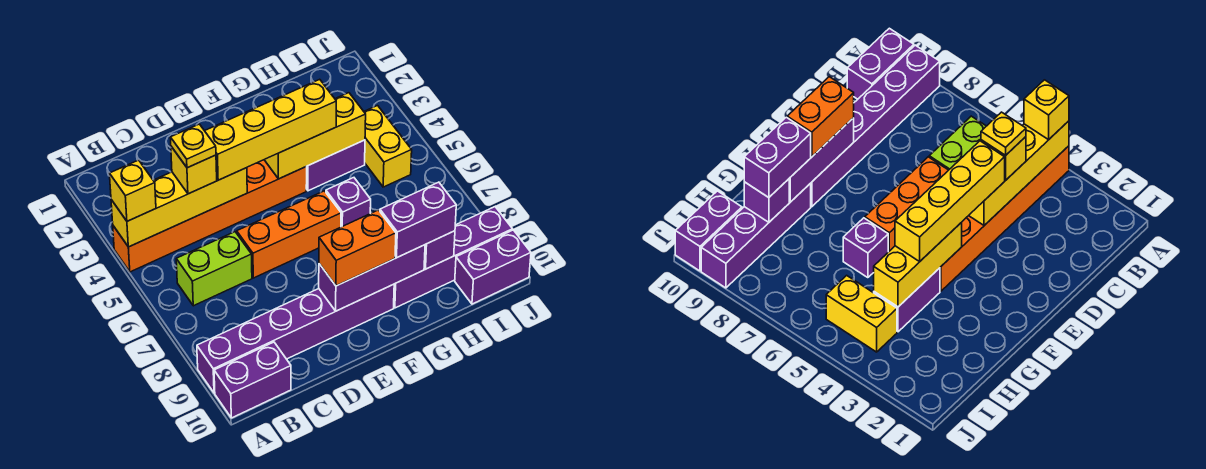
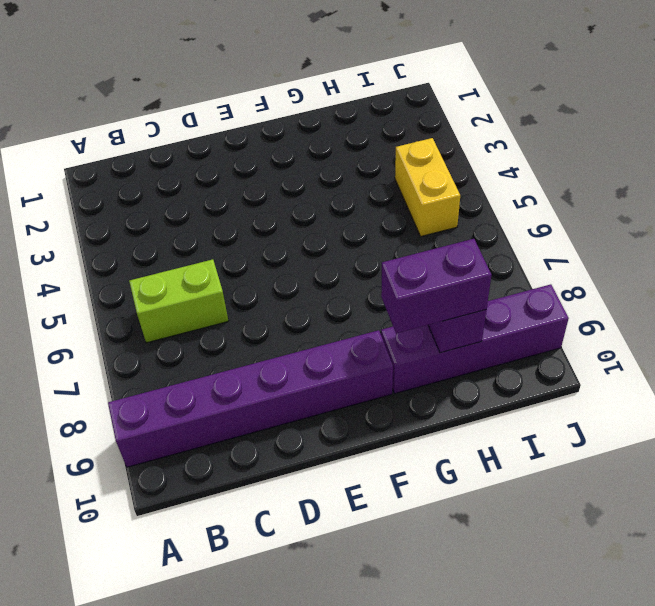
none -> orange 1x6 brick [113,160,307,272]
none -> purple 1x2 brick [214,342,291,418]
none -> orange 1x3 brick [237,191,341,278]

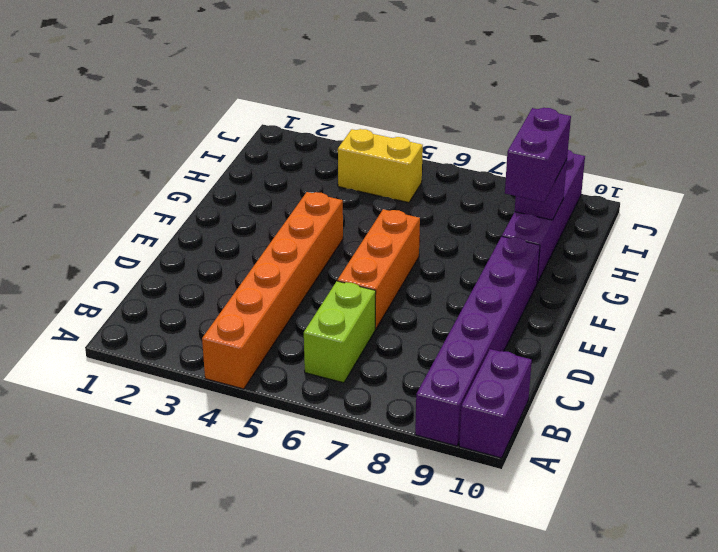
none -> purple 1x2 brick [306,140,365,191]
none -> purple 1x1 brick [326,178,371,227]
none -> purple 1x2 brick [455,230,531,304]

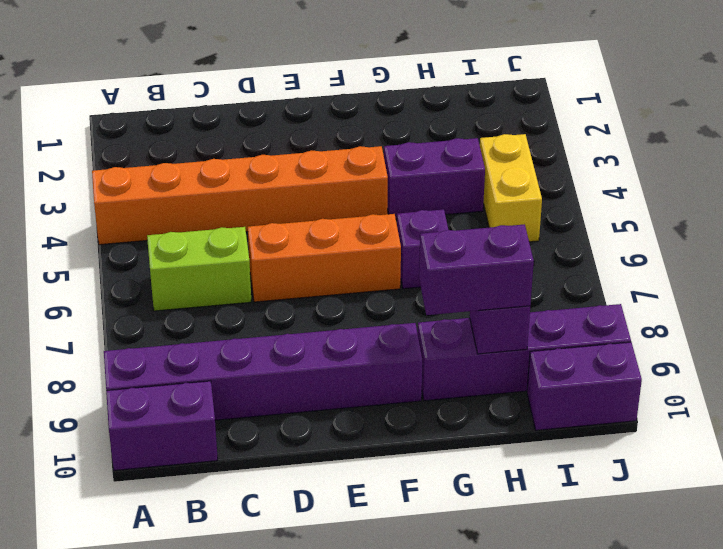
none -> yellow 1x4 brick [111,168,247,247]
none -> purple 1x3 brick [319,245,425,311]
none -> yellow 1x3 brick [264,93,366,179]

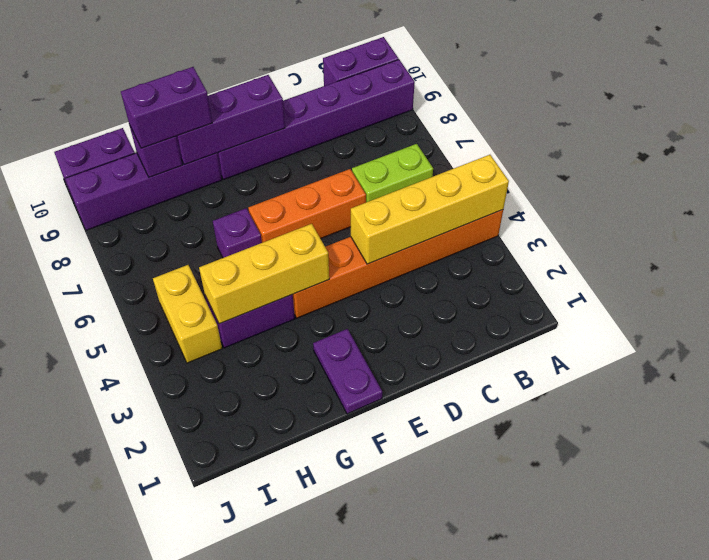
purple 1x2 plate [313,329,382,414] -> none
none -> yellow 1x1 brick [109,160,156,221]
none -> yellow 1x1 brick [171,147,217,194]
none -> yellow 1x4 brick [205,79,336,180]

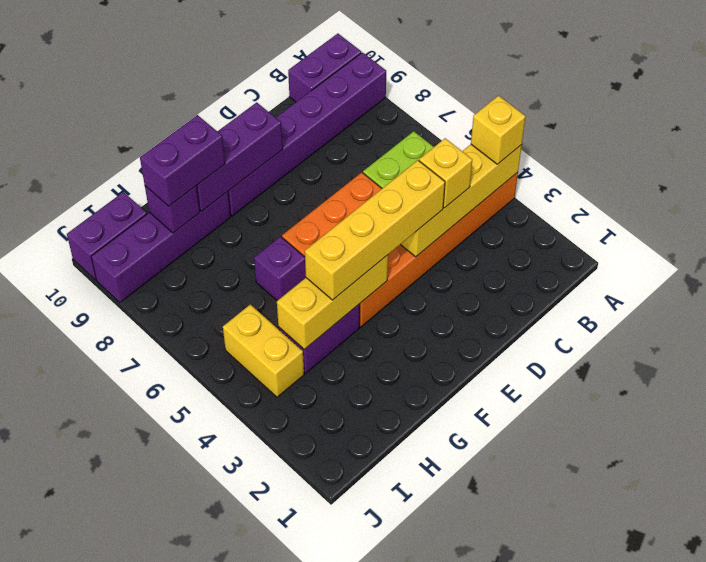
none -> orange 1x2 brick [319,210,396,286]
none -> yellow 1x1 plate [170,124,216,168]

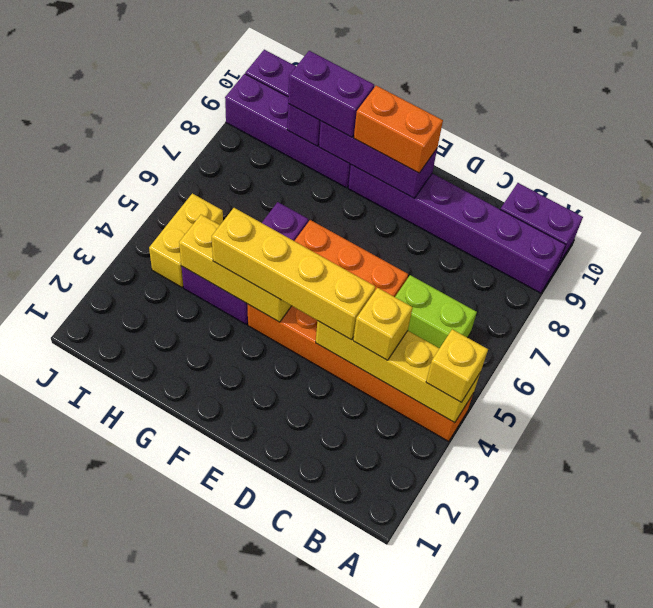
none -> yellow 1x1 plate [170,124,216,168]

